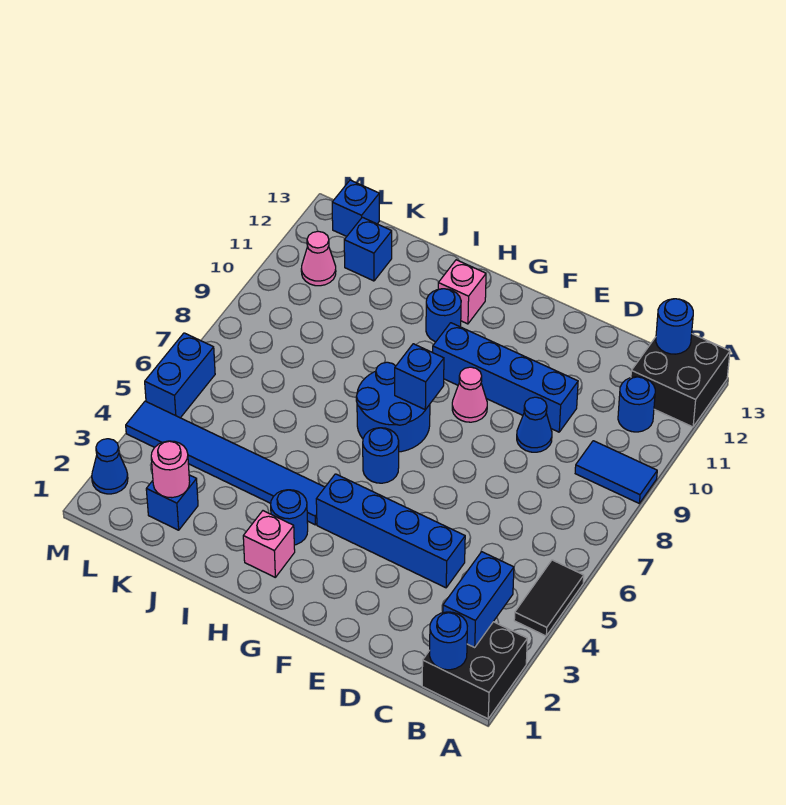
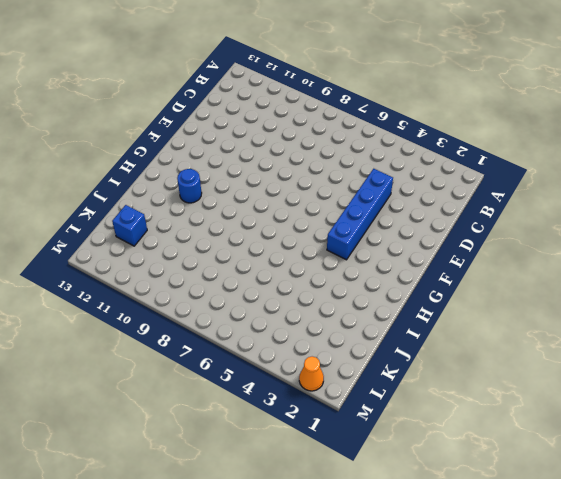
orange 1x1 cone [299,356,324,391] -> blue 1x1 cone [92,439,128,494]
none -> black 2x2 brick [422,622,527,719]
none -> black 1x2 tile [514,560,584,636]
none -> blue 1x2 tile [575,441,657,503]

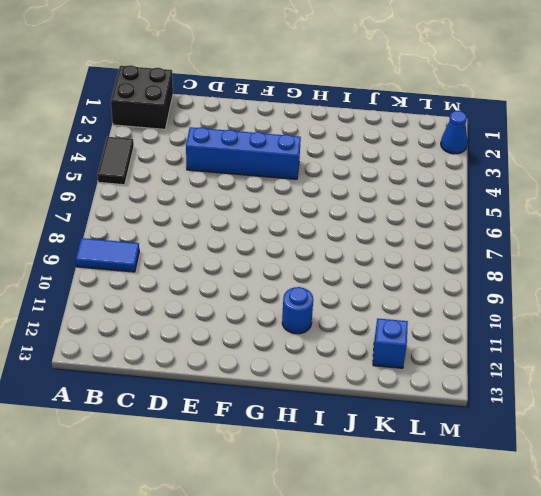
none -> black 2x2 brick [631,334,730,427]
none -> blue 1x1 round brick [618,377,655,432]
none -> blue 1x1 cone [517,397,552,452]

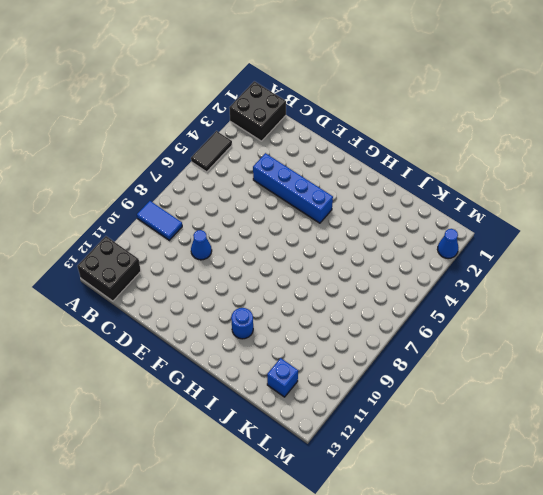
none -> blue 1x1 round brick [618,377,655,432]
none -> blue 1x4 brick [433,323,578,432]
none -> pink 1x1 cone [452,367,487,422]

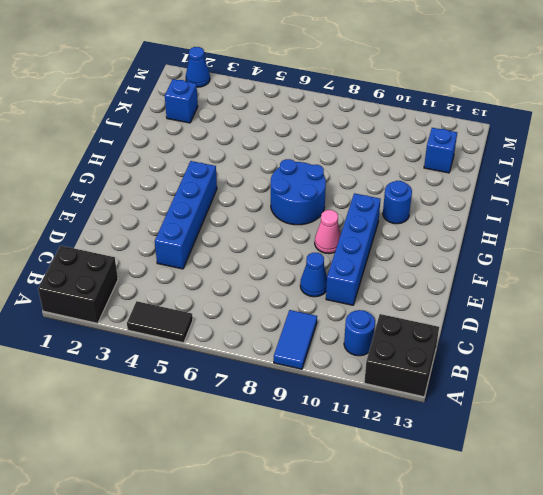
none -> blue 1x1 round brick [363,428,399,483]
none -> pink 1x1 brick [243,511,295,577]
none -> blue 1x1 round brick [271,490,308,545]

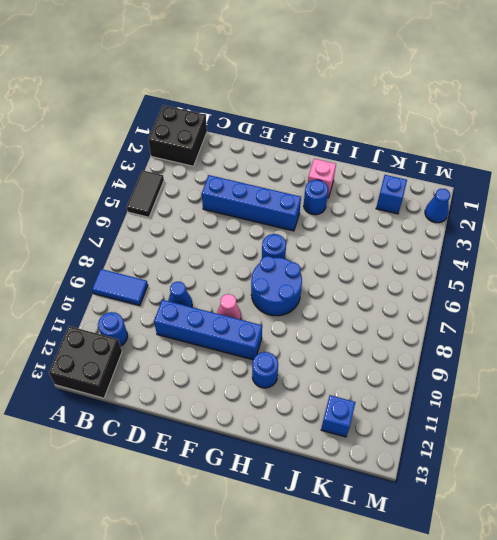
none -> blue 1x6 tile [126,401,325,525]
none -> pink 1x1 brick [438,260,486,324]
none -> pink 1x1 cone [301,231,336,286]

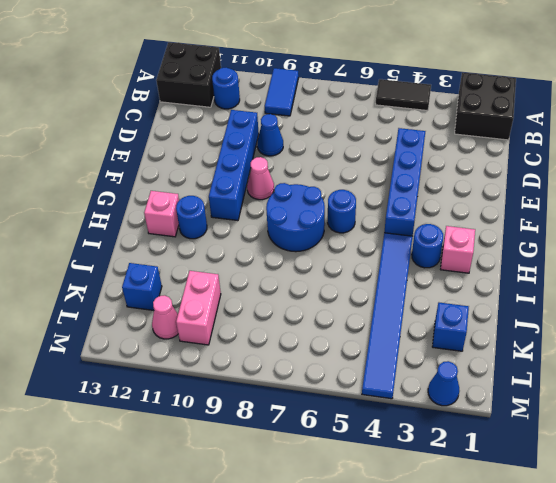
pink 1x2 brick [176,271,221,345] -> none
none -> blue 1x1 brick [332,180,379,236]
none -> blue 1x2 brick [145,333,215,418]
none -> blue 1x1 round brick [430,612,467,670]

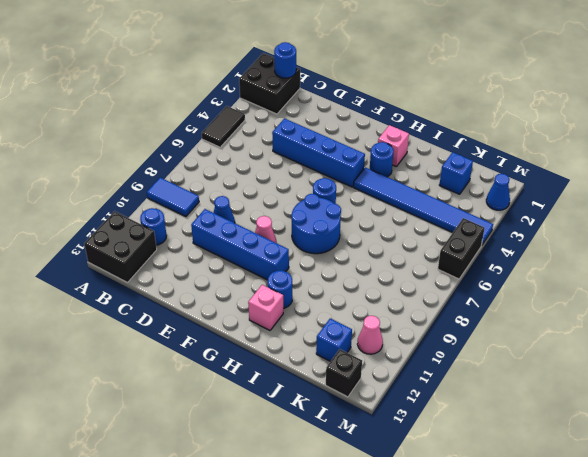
black 1x1 brick [326,349,362,397] -> blue 1x1 brick [332,180,379,236]
black 1x2 brick [438,218,485,279] -> blue 1x2 brick [145,333,215,418]
none -> blue 1x2 brick [443,552,514,647]
none -> blue 1x1 round brick [656,299,693,354]
none -> blue 1x1 brick [395,344,444,410]

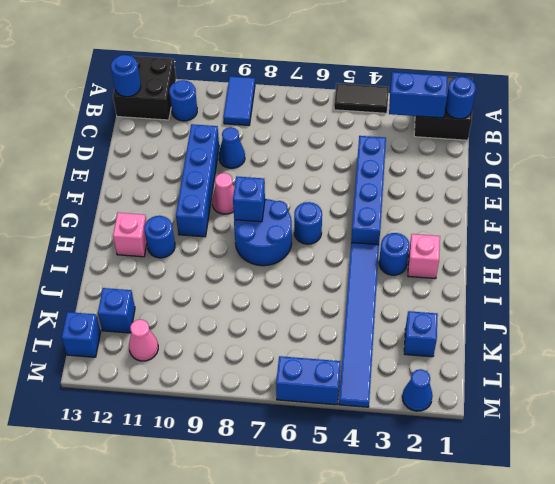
none -> pink 1x1 round brick [151,441,190,498]

